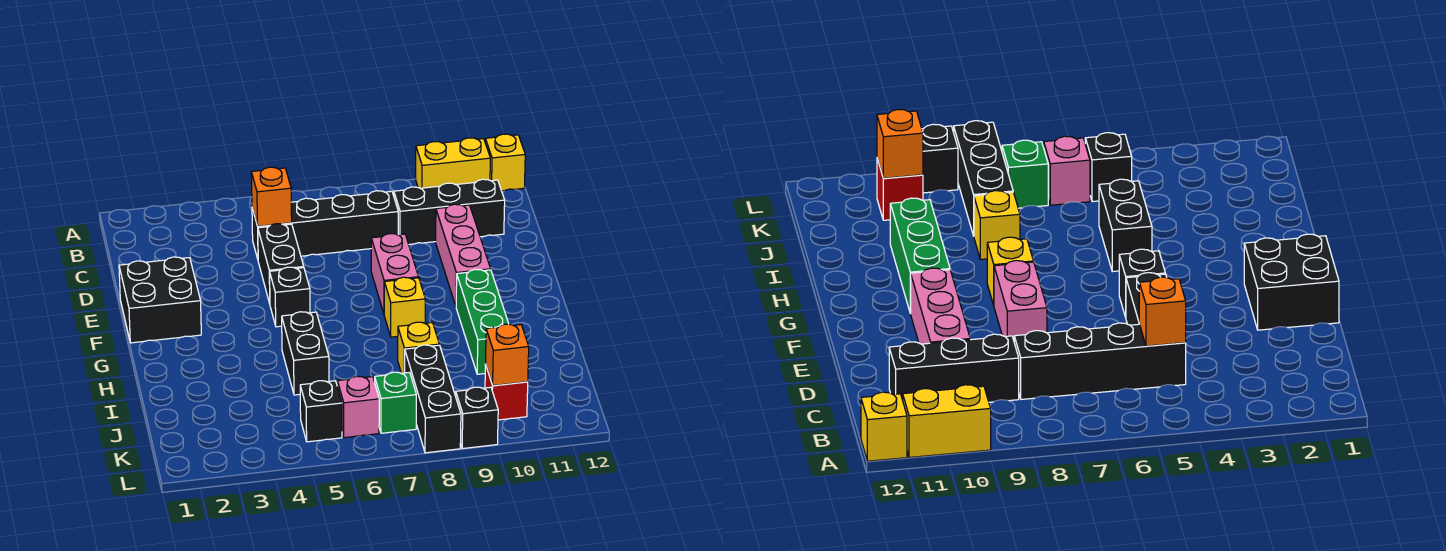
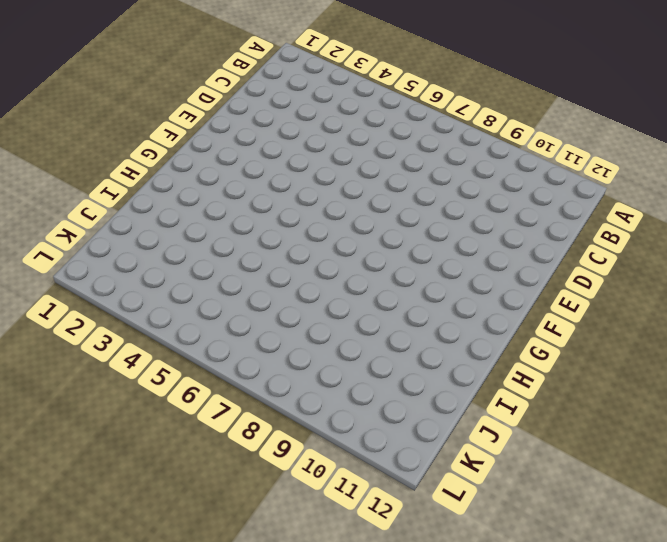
none -> yellow 1x2 brick [416,138,490,188]
none -> yellow 1x1 brick [485,134,525,191]
none -> black 1x4 brick [252,191,398,259]

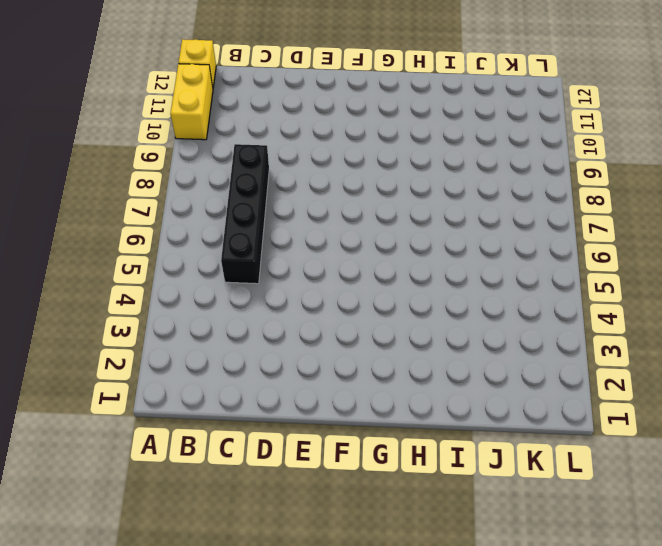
none -> black 1x3 brick [394,179,505,244]
none -> black 1x2 brick [258,224,304,303]
none -> pink 1x3 brick [436,204,491,306]

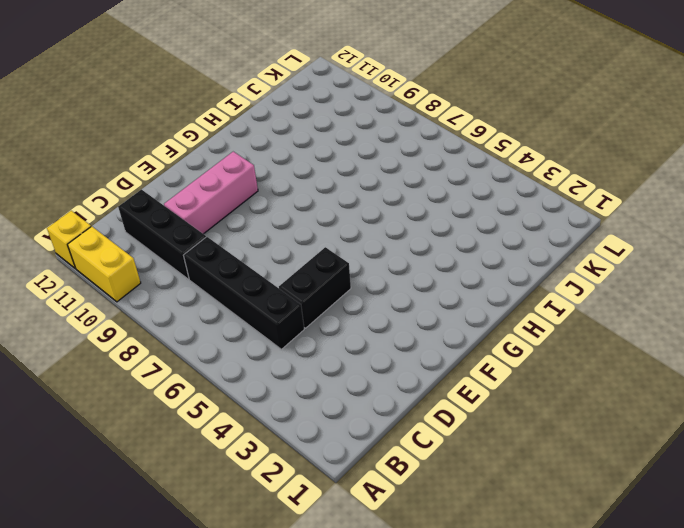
none -> black 2x2 brick [119,257,201,343]
none -> pink 1x2 brick [371,234,419,313]
none -> black 1x1 brick [270,267,310,327]

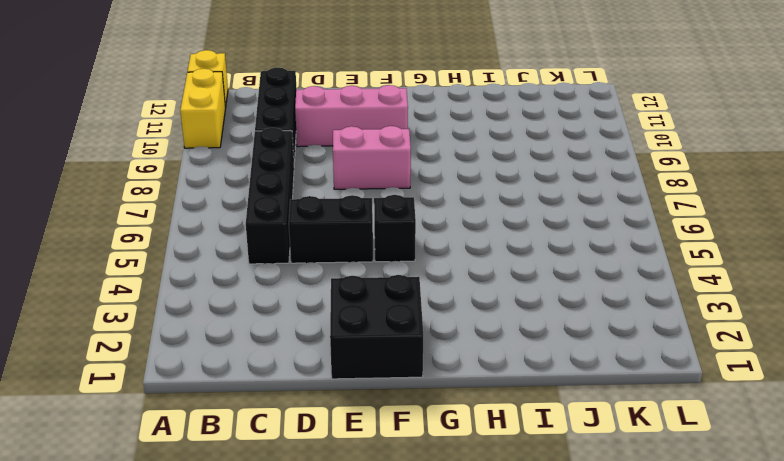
none -> yellow 1x1 brick [384,277,425,337]
none -> green 1x3 brick [456,269,509,374]
none -> black 1x2 brick [282,312,329,395]

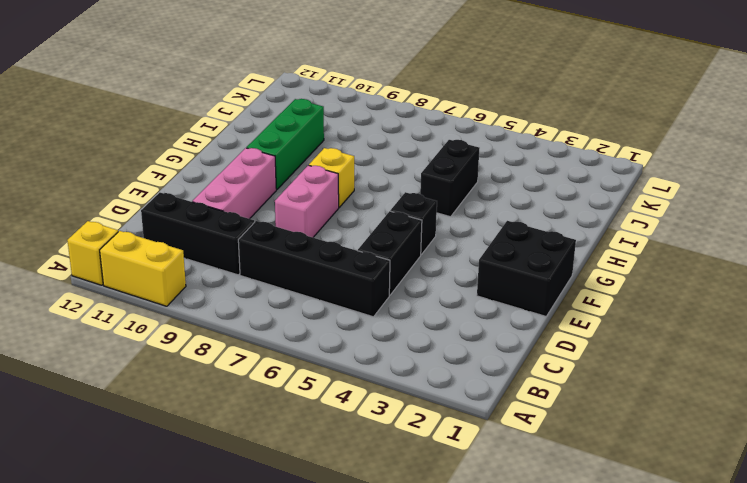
none -> yellow 1x1 brick [398,322,439,373]
none -> black 1x3 brick [405,345,461,453]
none -> black 1x1 brick [300,381,342,442]

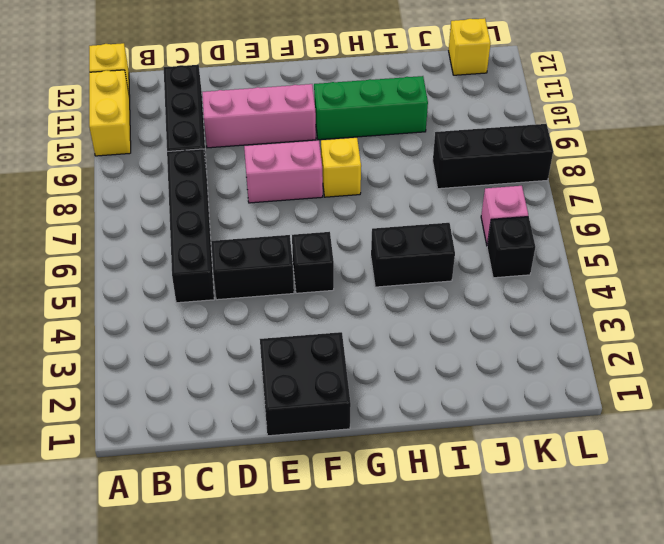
yellow 1x1 brick [448,18,491,75] -> yellow 1x1 brick moved to [398,322,439,373]
none -> green 1x1 brick [375,372,416,433]
none -> red 1x1 brick [485,364,528,420]
none -> black 1x1 brick [456,387,498,449]

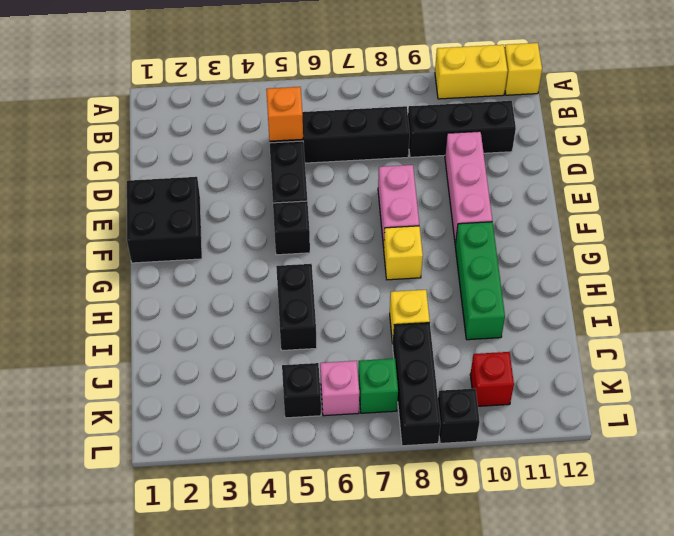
none -> orange 1x1 brick [486,324,529,386]

